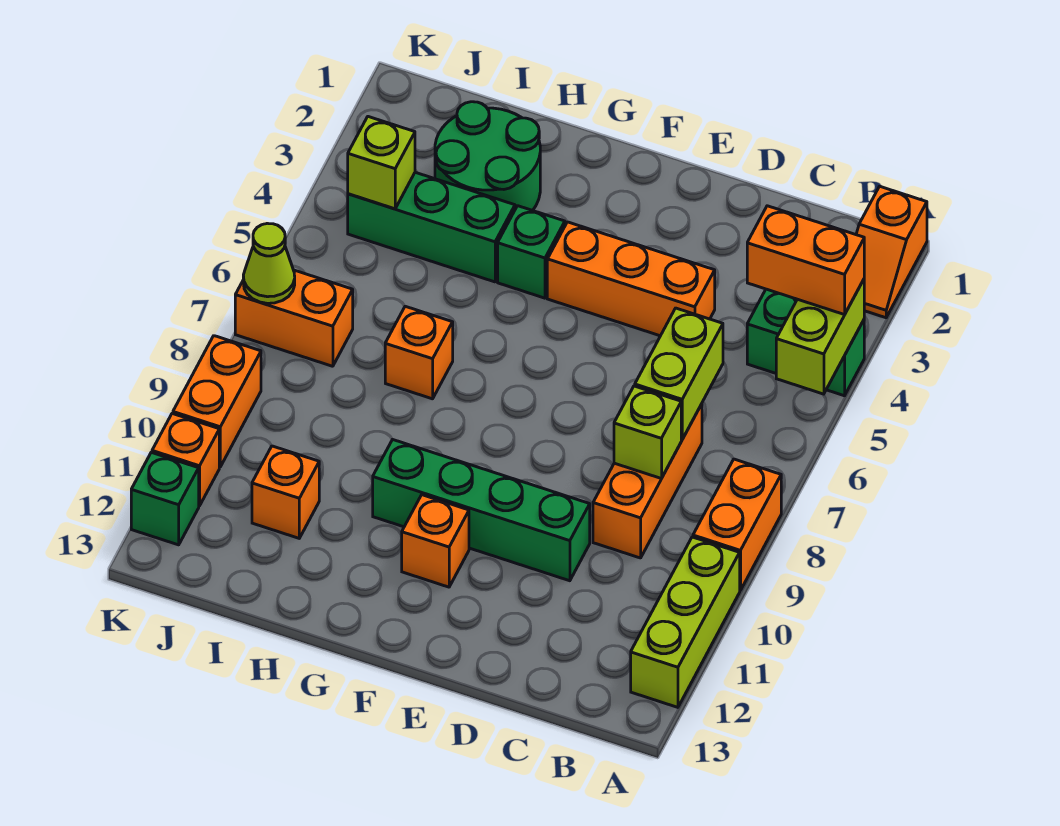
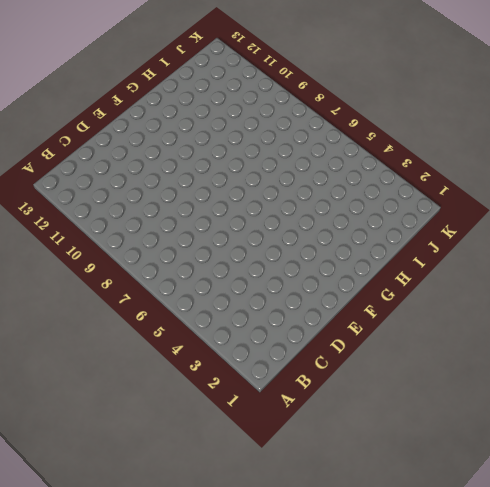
none -> orange 1x2 slope [856,186,927,318]
none -> green 1x2 brick [747,289,864,396]
none -> orange 1x2 brick [693,459,781,590]

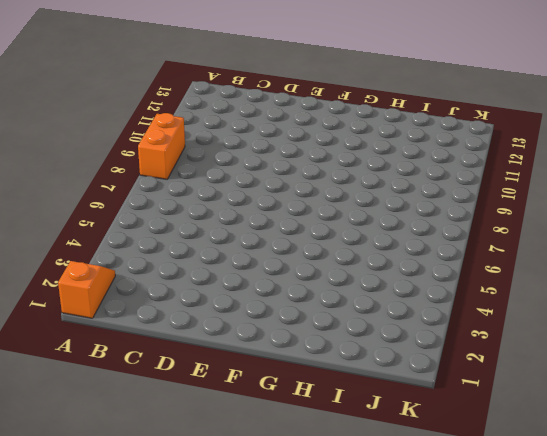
none -> green 1x2 brick [747,289,864,396]
none -> lime 1x3 brick [631,537,740,707]
none -> orange 1x3 brick [593,404,702,558]

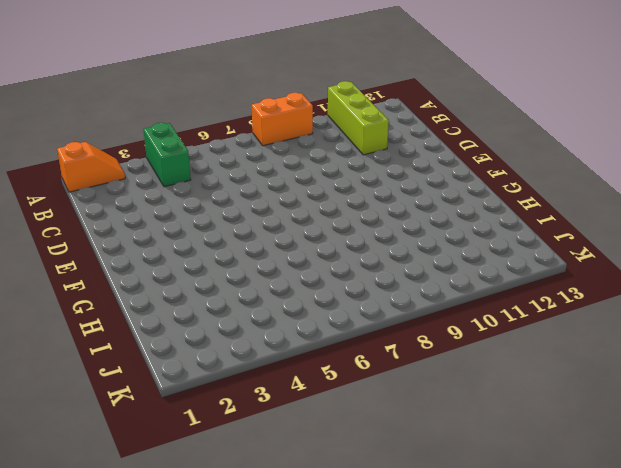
lime 1x3 brick [328,81,389,155] -> lime 1x3 brick turned to [631,537,740,707]
none -> orange 1x3 brick [593,404,702,558]
none -> orange 1x3 brick [547,222,715,336]
none -> green 1x4 brick [373,440,590,581]

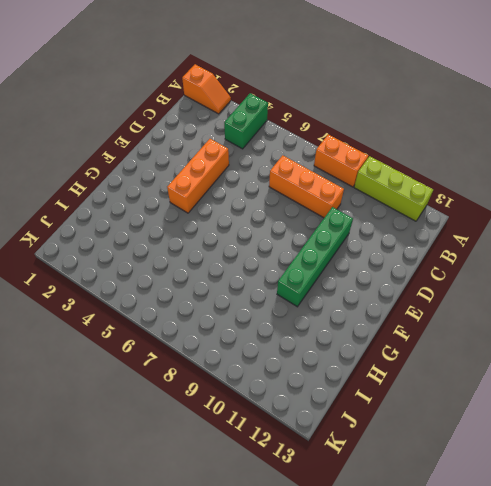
none -> orange 1x1 brick [402,495,469,587]
none -> green 1x1 brick [498,206,565,298]
none -> green 2x2 round brick [435,102,540,211]

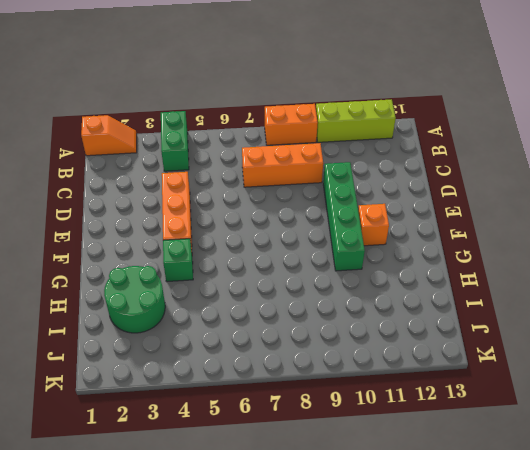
none -> green 1x3 brick [348,172,515,282]
none -> orange 1x1 brick [385,306,453,399]
none -> orange 1x1 brick [252,446,319,538]

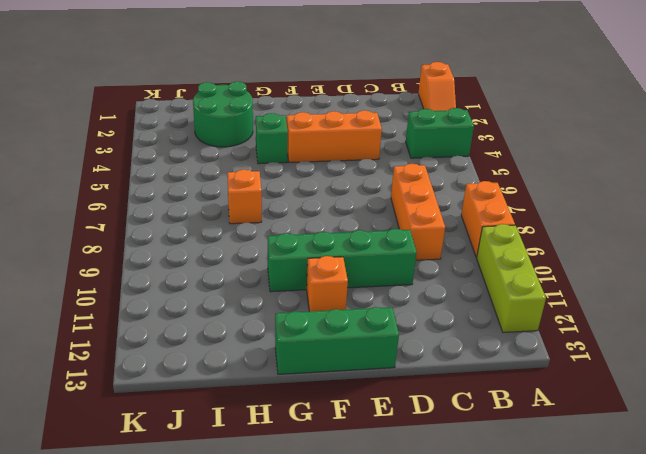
green 1x3 brick [275,307,399,374] -> green 1x3 brick moved to [348,172,515,282]
none -> orange 1x1 brick [252,446,319,538]
none -> orange 1x2 brick [235,270,353,366]
none -> orange 1x2 brick [173,336,261,467]

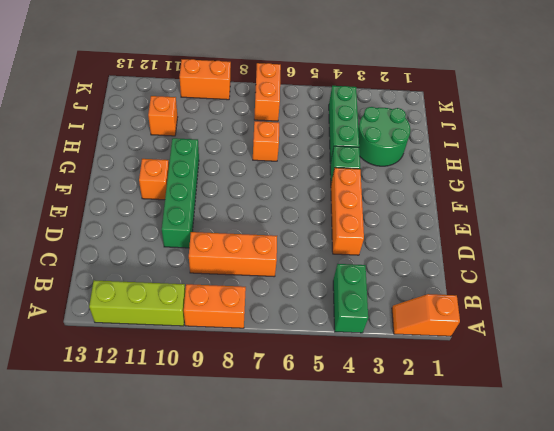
none -> orange 1x1 brick [152,414,219,506]
none -> green 1x1 brick [131,452,199,545]
none -> lime 1x2 brick [776,280,864,394]

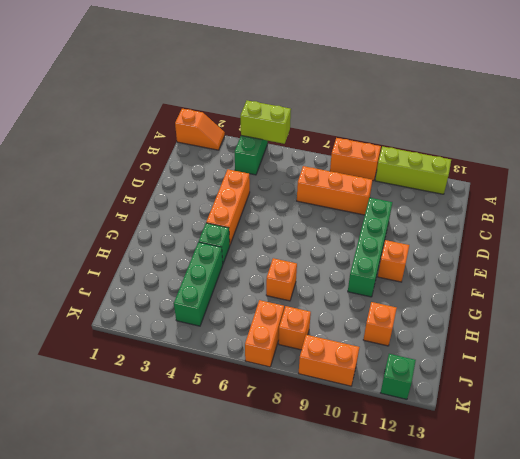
orange 1x1 brick [279,306,311,350] -> orange 1x1 brick moved to [152,414,219,506]
none -> green 2x2 round brick [435,102,540,211]
none -> lime 1x2 brick [635,308,723,439]
none -> lime 1x1 brick [614,386,681,479]

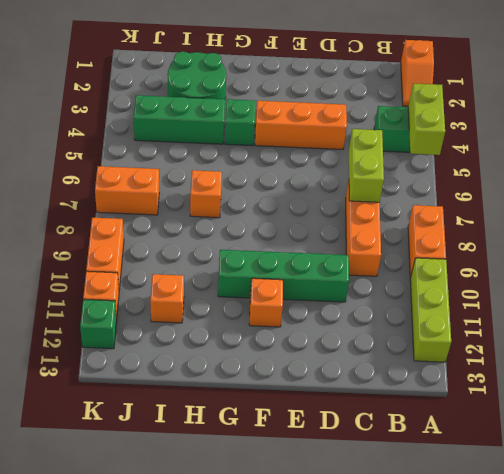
none -> lime 1x1 brick [614,386,681,479]
none -> lime 1x1 brick [348,117,415,209]
none -> lime 1x1 cone [243,223,295,303]

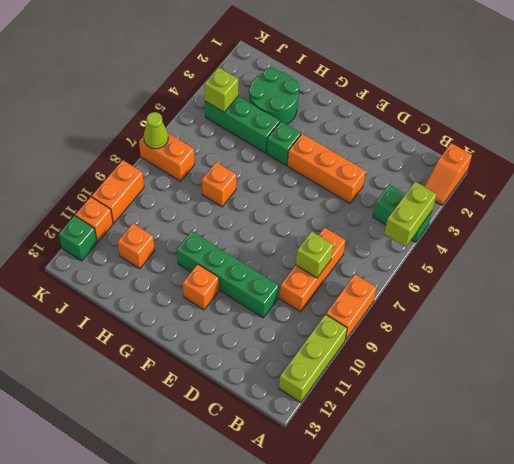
none -> lime 1x2 brick [635,308,723,439]
none -> orange 1x2 brick [747,206,864,315]

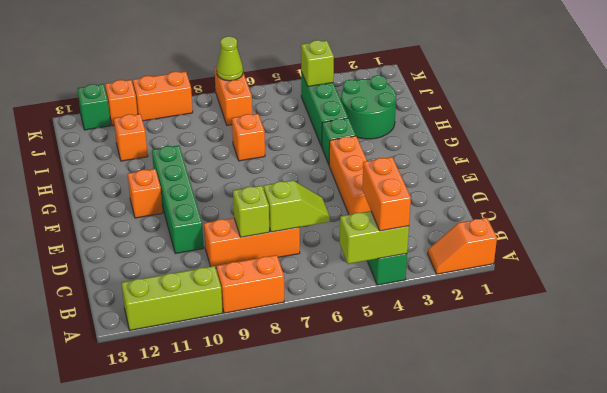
lime 1x2 slope [264,180,330,232] -> lime 1x2 brick [635,308,723,439]

